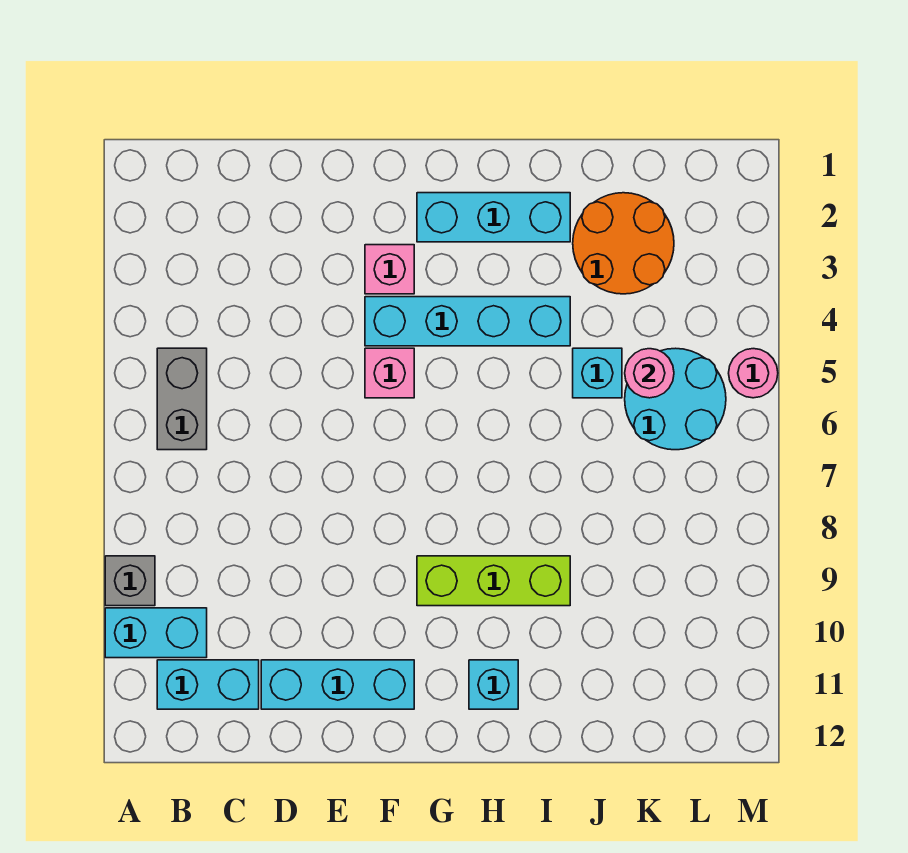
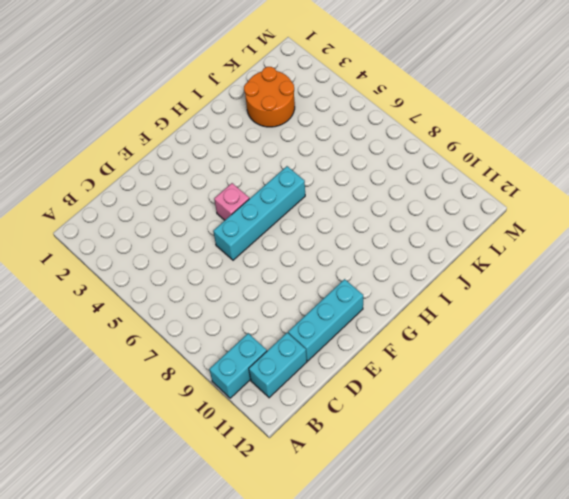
cyan 1x4 brick [213,166,305,260] -> cyan 1x4 brick moved to [365,297,570,346]
none -> grey 1x1 brick [105,556,155,606]
none -> grey 1x2 brick [157,348,207,450]
none -> pink 1x1 brick [365,245,414,294]

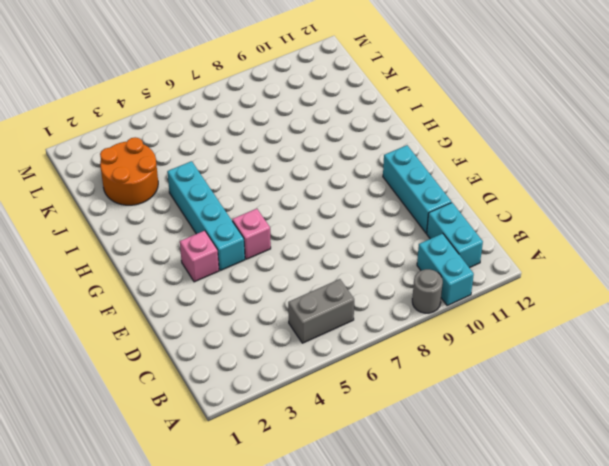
grey 1x1 round brick [412,269,443,313] -> grey 1x1 brick [105,556,155,606]
none -> cyan 1x3 brick [417,193,570,242]
none -> lime 1x3 brick [417,556,570,606]
none -> cyan 1x1 brick [469,660,518,709]

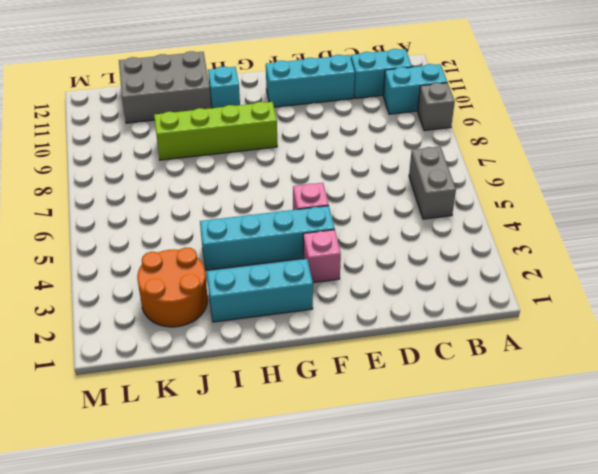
lime 1x4 brick [154,102,277,160] -> lime 1x3 brick [417,556,570,606]
grey 2x3 brick [119,51,211,123] -> none
none -> cyan 1x1 brick [573,348,622,398]
none -> cyan 2x2 round brick [625,348,726,450]
none -> pink 1x1 round brick [729,349,778,398]

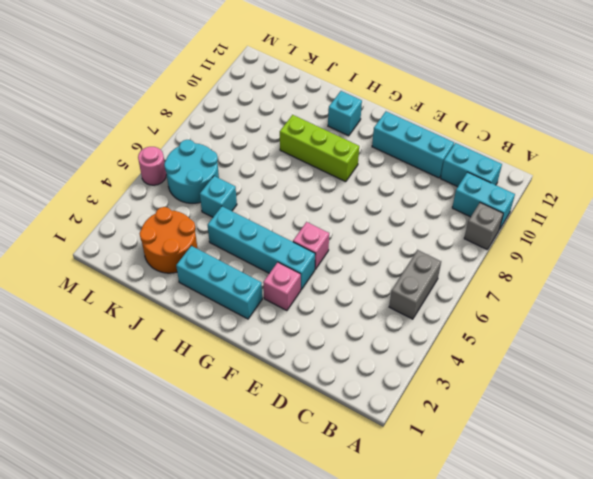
none -> pink 1x1 round brick [625,349,674,398]

